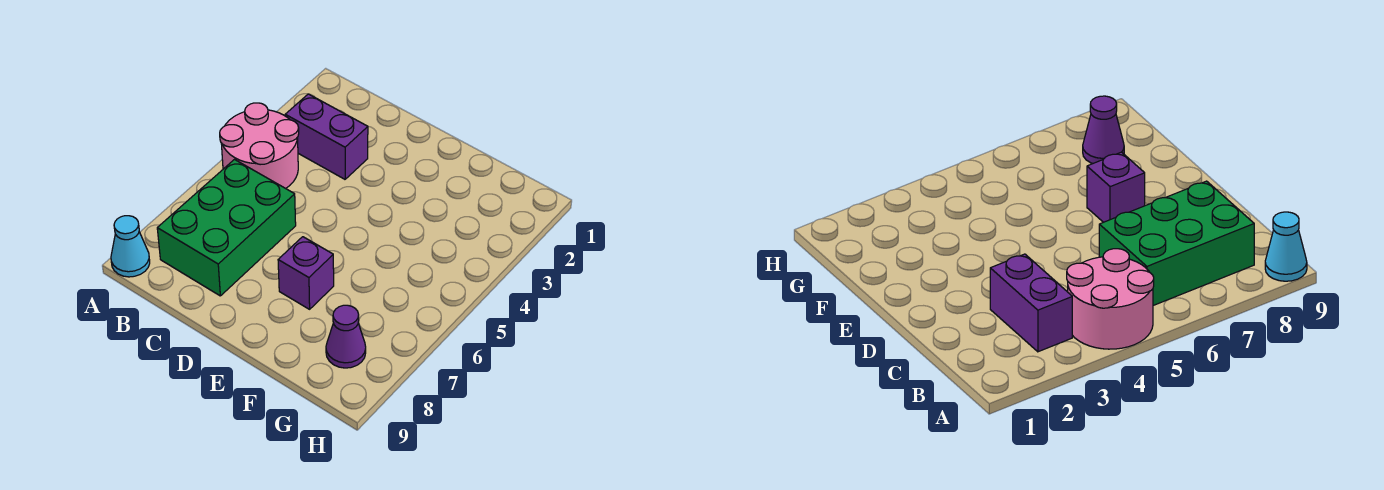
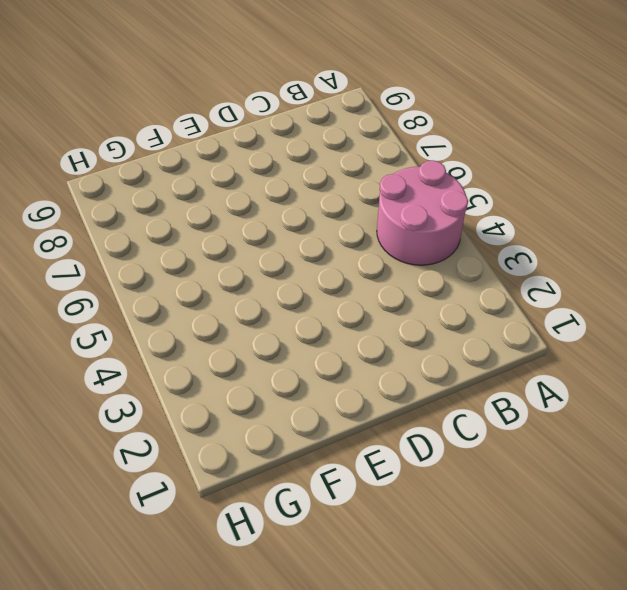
none -> cyan 1x1 cone [111,216,150,277]
none -> purple 1x2 brick [285,94,368,179]

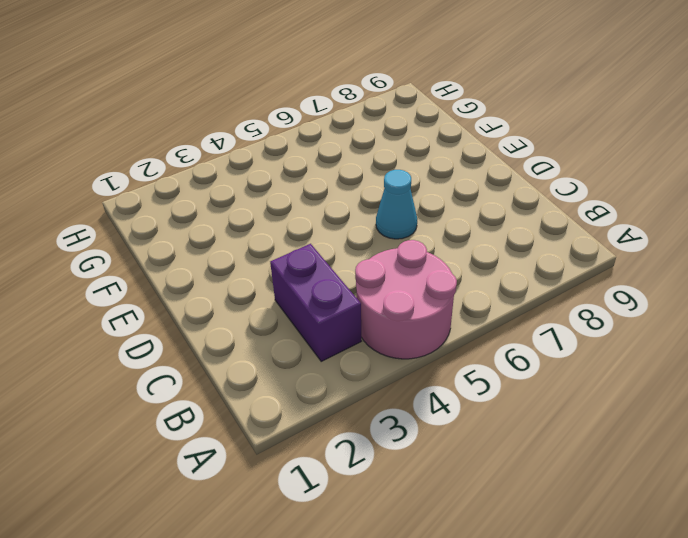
cyan 1x1 cone [376,170,417,239] -> cyan 1x1 cone moved to [111,216,150,277]
none -> green 2x3 brick [157,160,296,296]
none -> purple 1x1 brick [278,237,334,309]

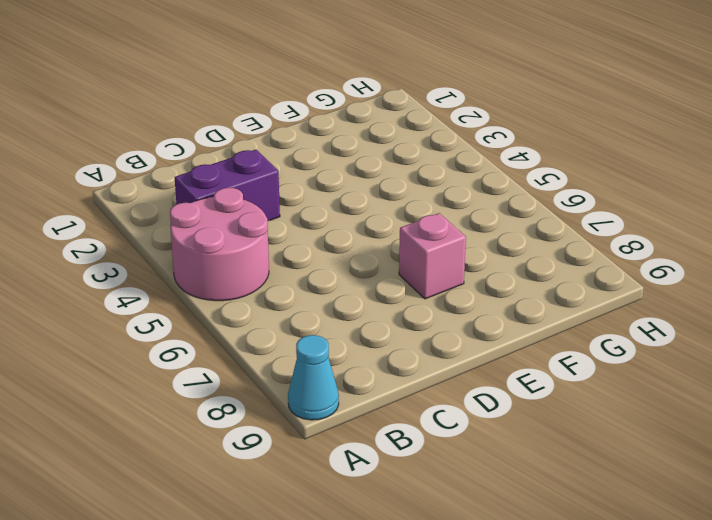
pink 1x1 brick [399,213,466,299] -> purple 1x1 brick [278,237,334,309]
none -> green 2x3 brick [157,160,296,296]
none -> purple 1x1 cone [326,305,366,368]

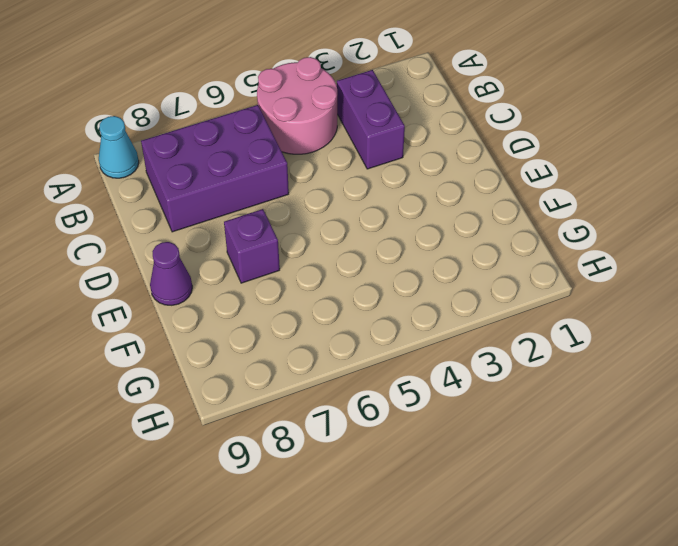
purple 2x3 brick [141,105,289,232] -> green 2x3 brick [157,160,296,296]
purple 1x1 cone [150,242,192,305] -> purple 1x1 cone moved to [326,305,366,368]

